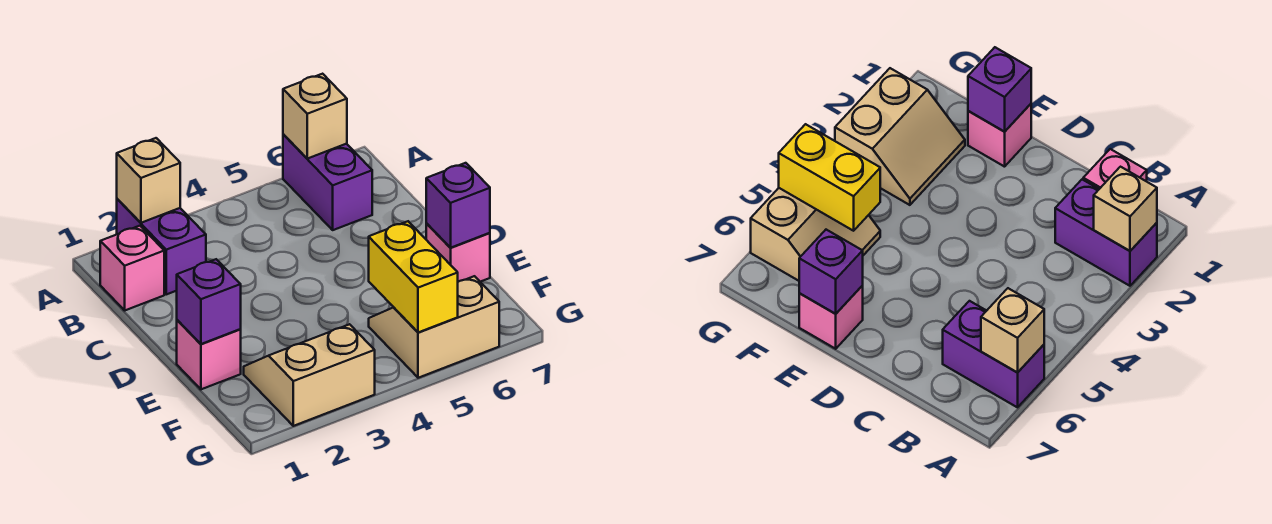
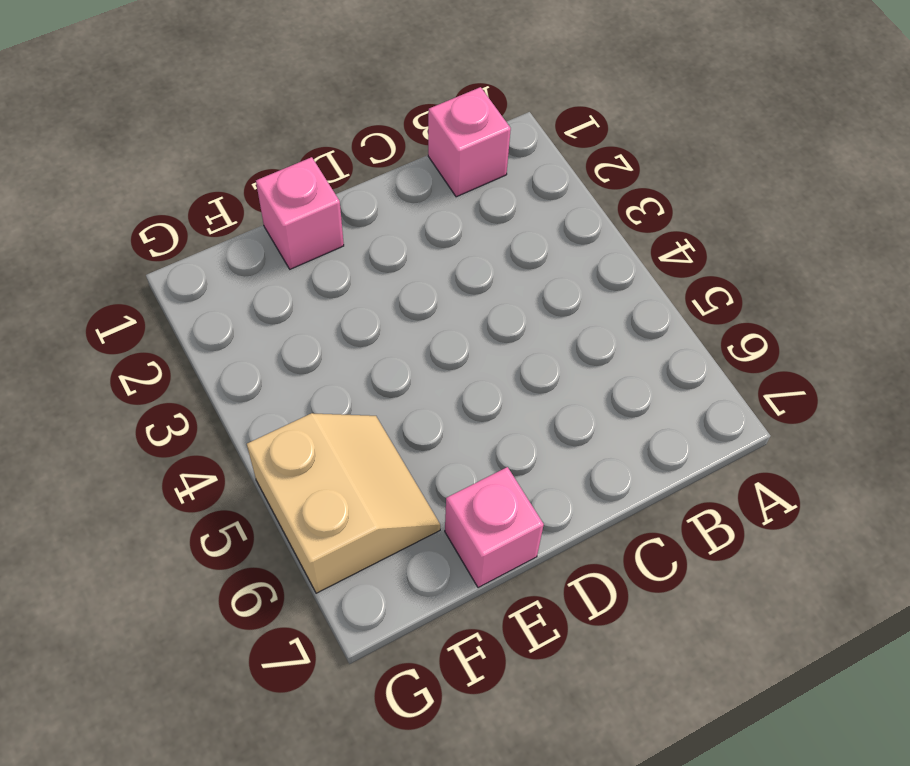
none -> purple 1x2 brick [117,199,206,294]
none -> purple 1x2 brick [283,135,372,230]
none -> tan 2x2 slope [244,324,375,426]

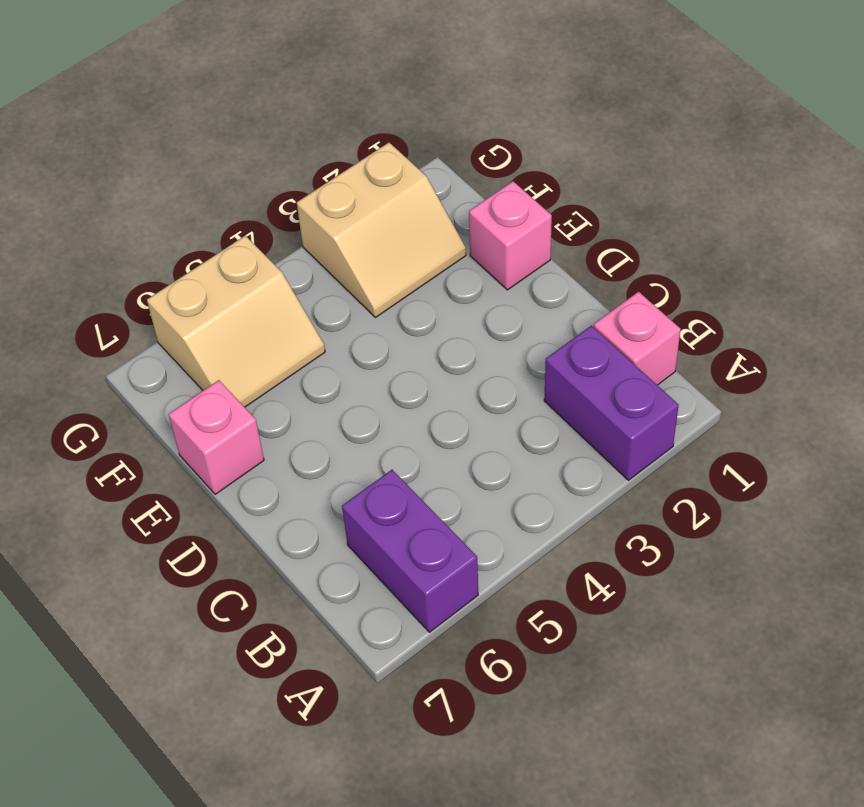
none -> tan 1x1 brick [117,138,180,223]
none -> tan 1x1 brick [283,74,347,159]
none -> purple 1x1 brick [177,259,241,344]

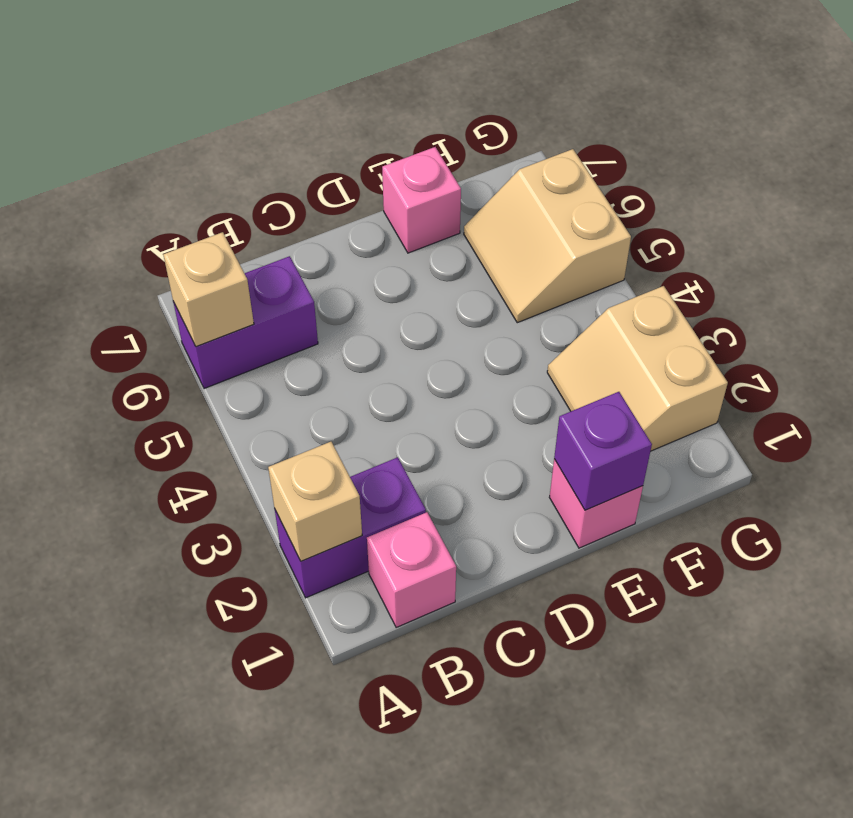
none -> purple 1x1 brick [426,163,490,248]
none -> yellow 1x2 brick [369,221,458,332]

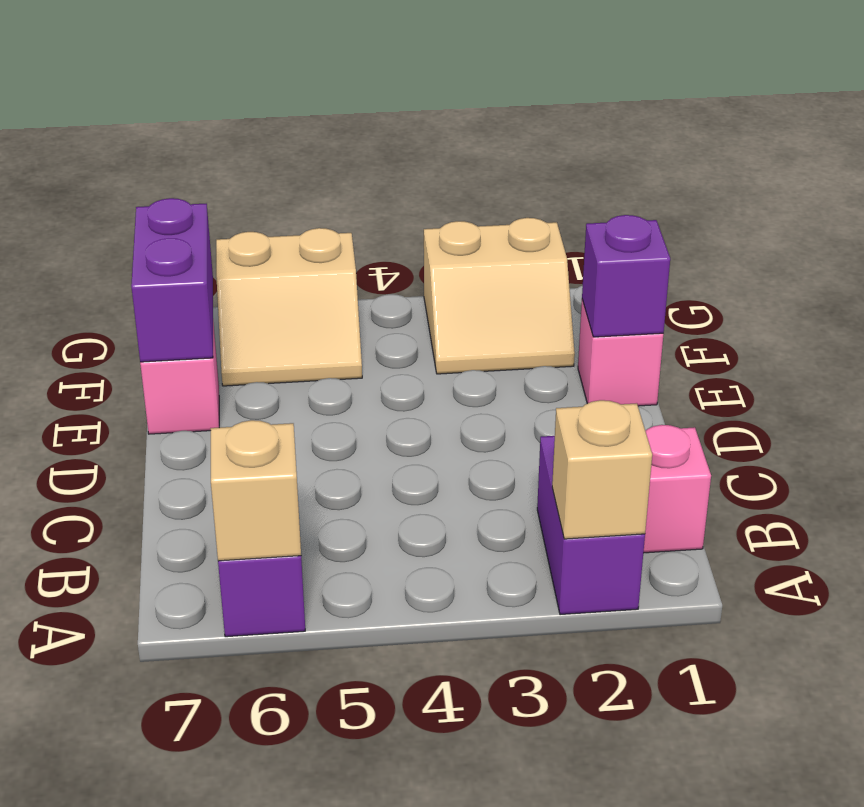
purple 1x2 brick [131,198,213,362] -> purple 1x1 brick [426,163,490,248]
none -> yellow 1x2 brick [369,221,458,332]

